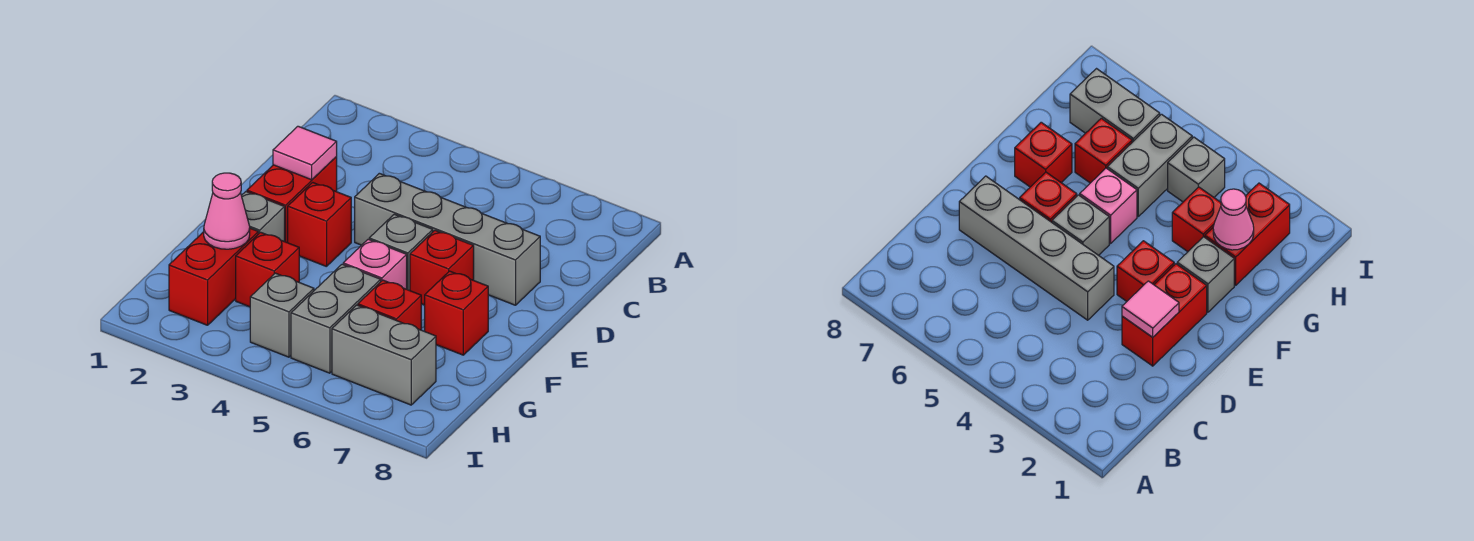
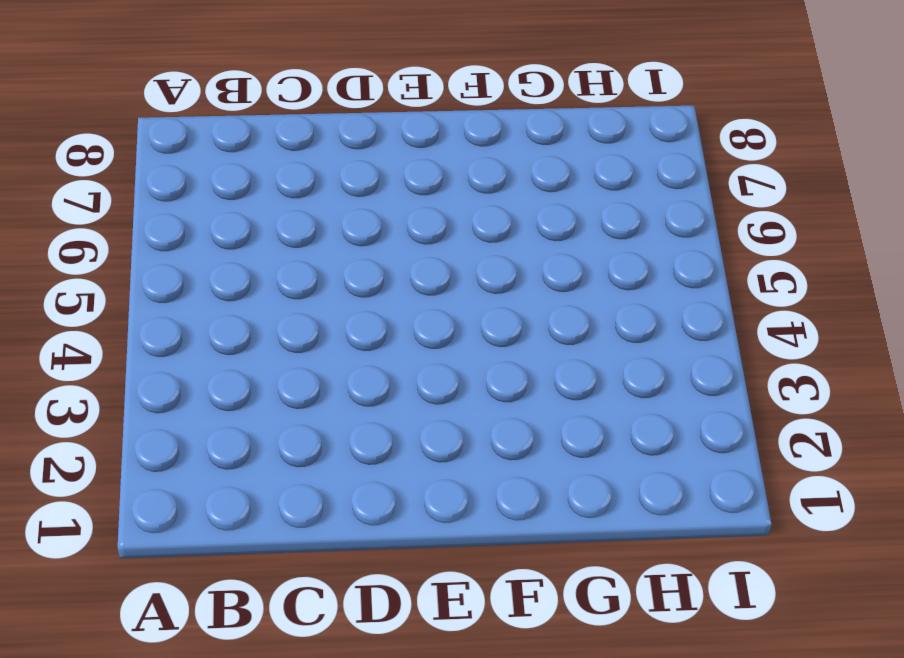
none -> red 1x2 brick [247,157,337,243]
none -> grey 1x4 brick [355,173,540,305]
none -> red 1x1 brick [288,182,351,267]

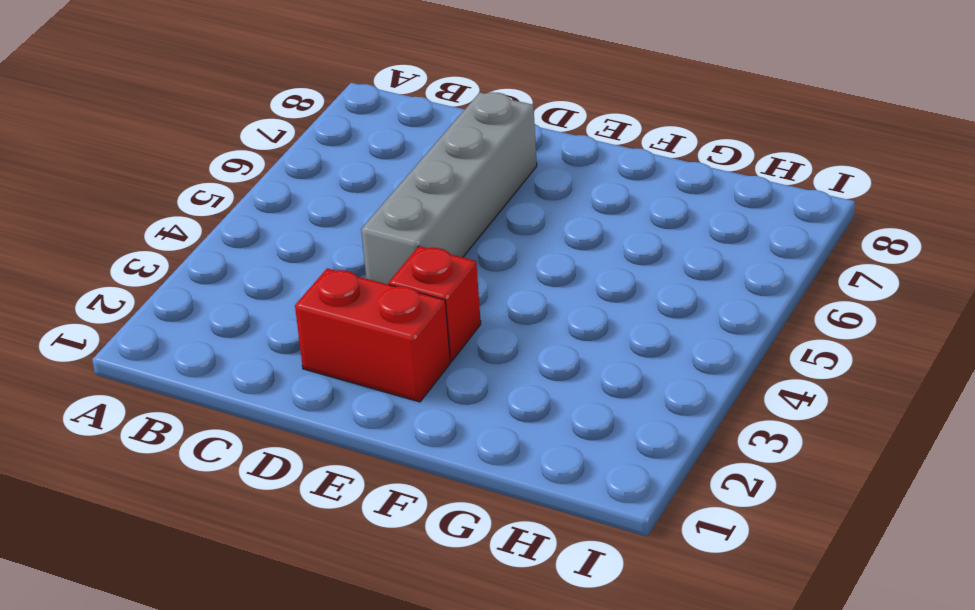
none -> grey 1x1 brick [369,214,433,291]
none -> red 1x1 brick [410,230,474,305]
none -> grey 1x1 brick [241,192,285,242]

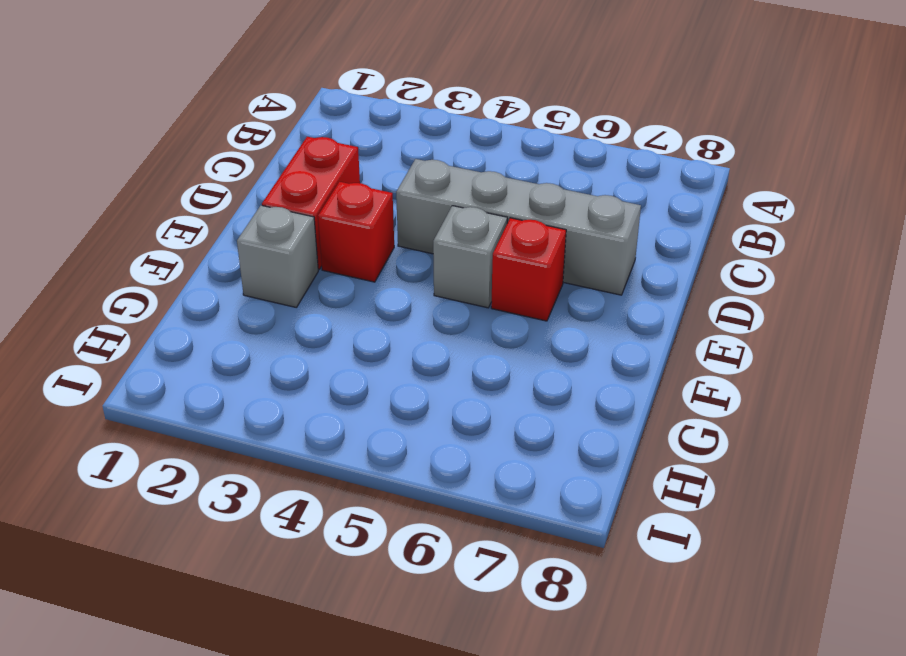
none -> pink 1x1 brick [343,239,407,289]
none -> red 1x1 brick [425,271,488,355]
none -> red 1x2 brick [169,228,258,325]

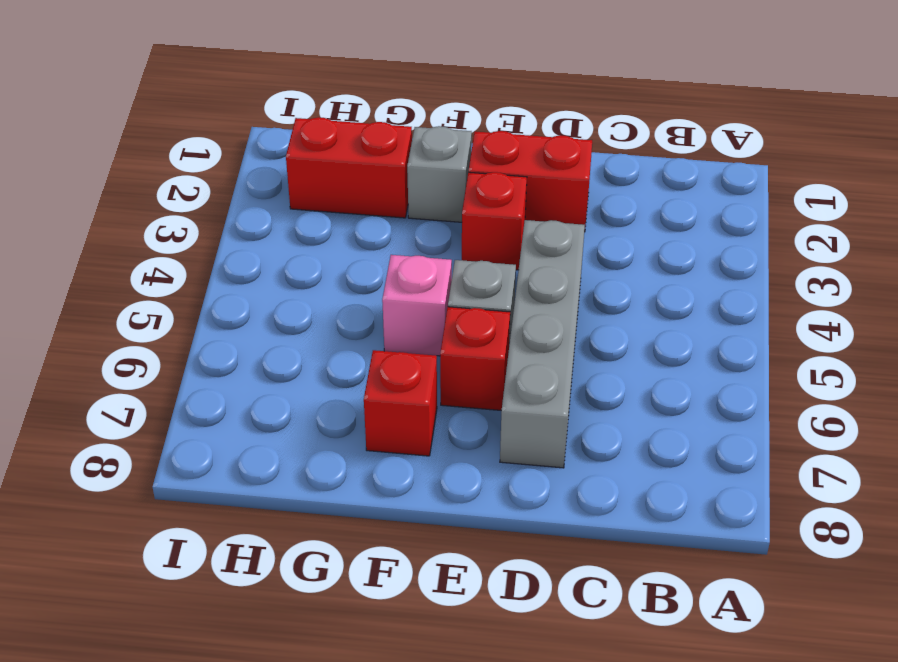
none -> red 1x1 brick [236,232,299,307]
none -> grey 1x2 brick [291,264,381,373]
none -> red 1x1 brick [358,280,421,330]

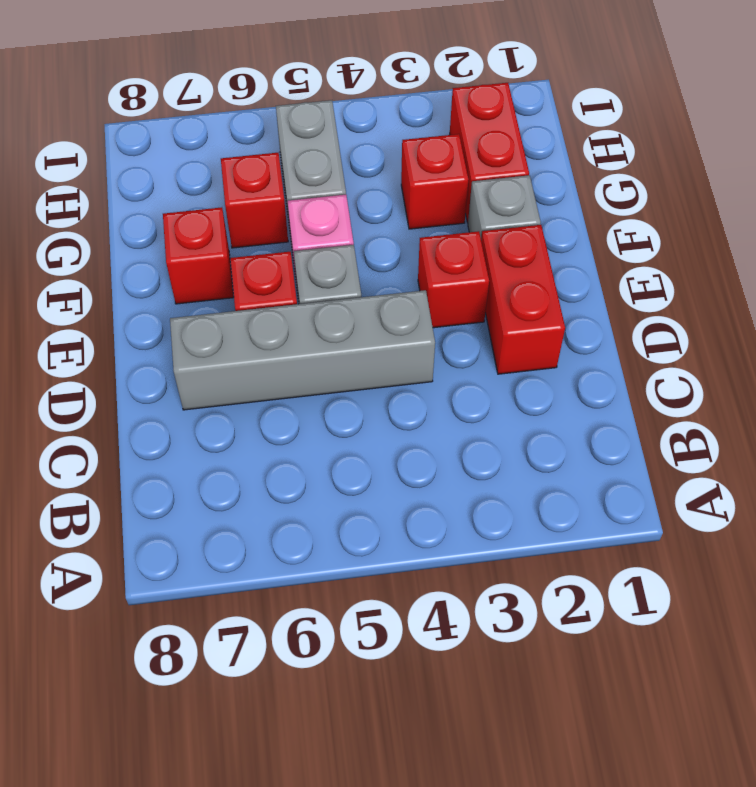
none -> grey 1x1 brick [250,273,314,357]
none -> grey 1x2 brick [332,305,436,405]
none -> pink 1x1 tile [273,126,337,180]

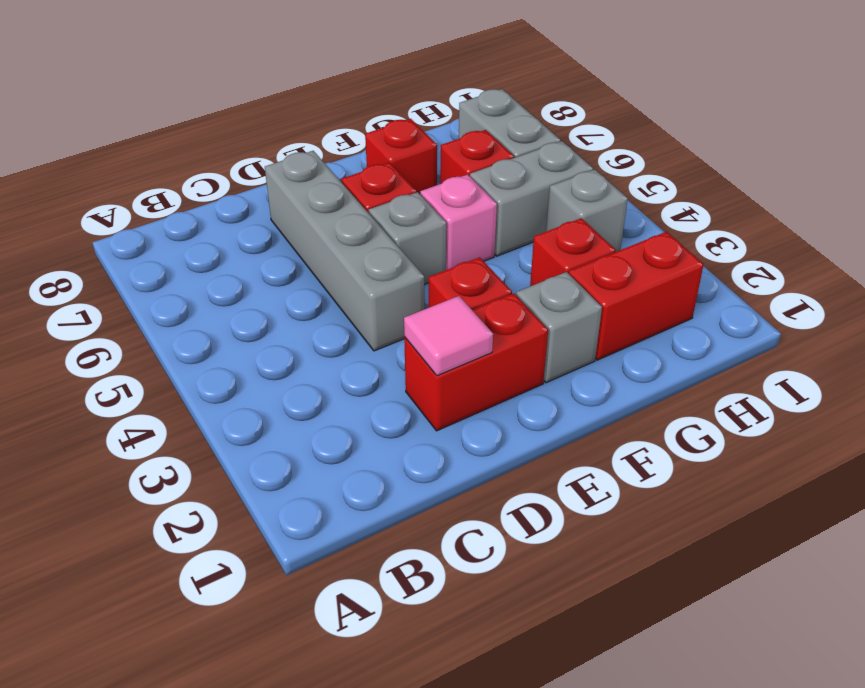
none -> pink 1x1 cone [204,173,250,249]

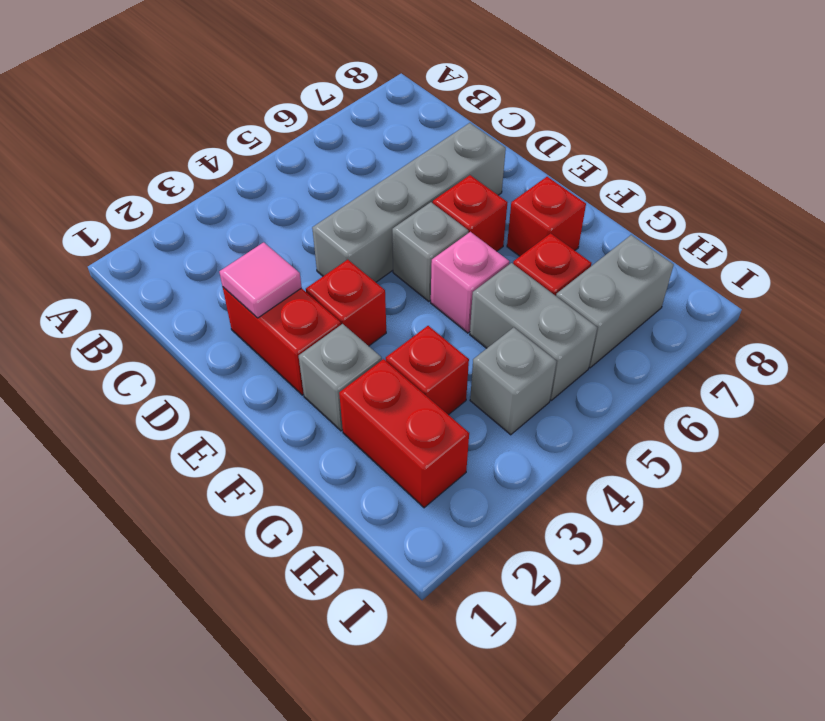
none -> pink 1x1 cone [204,173,250,249]

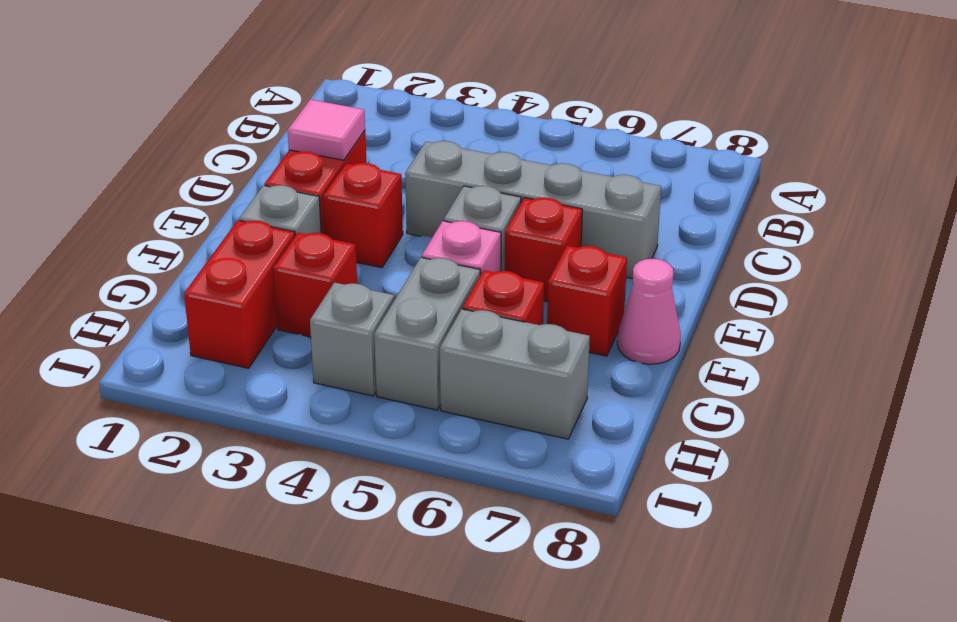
pink 1x1 cone [617,259,681,364] -> pink 1x1 cone moved to [204,173,250,249]

